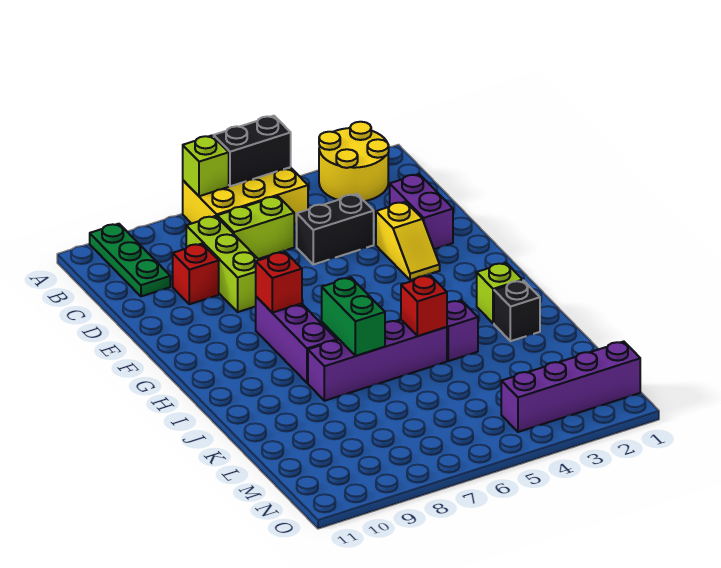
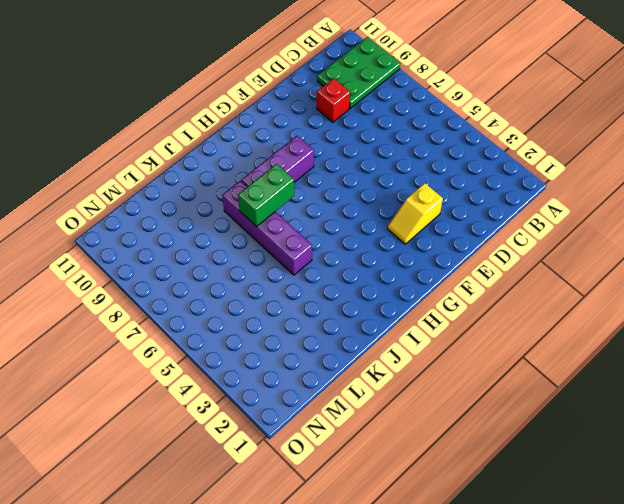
green 2x3 plate [317,37,400,108] -> green 1x3 plate [90,224,170,296]
none -> yellow 2x2 round brick [319,122,389,201]
none -> yellow 2x3 brick [183,167,308,224]
none -> lime 1x2 brick [217,196,294,259]

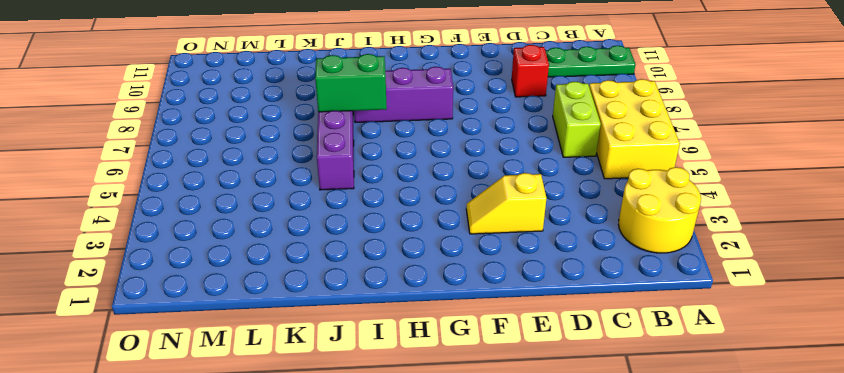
none -> lime 1x3 brick [186,216,259,312]
none -> purple 1x2 brick [390,174,453,249]
none -> black 1x2 brick [297,194,374,265]

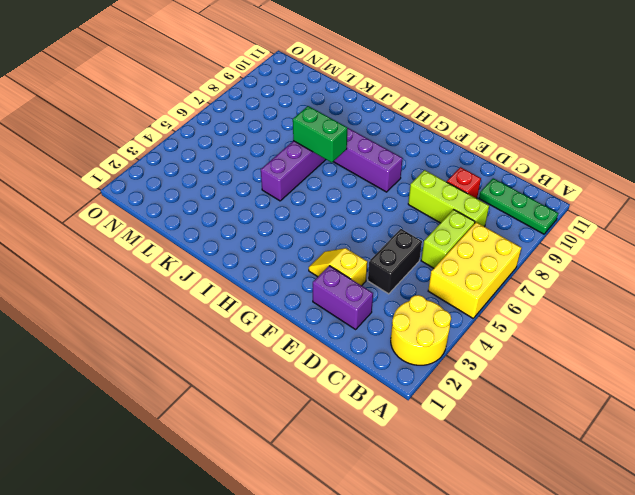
none -> lime 1x1 brick [477,263,523,323]
none -> black 1x1 brick [494,280,540,341]
none -> purple 1x1 brick [447,300,478,361]

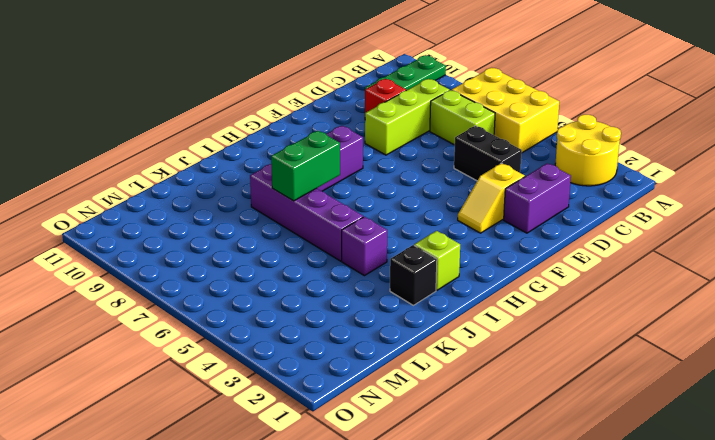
none -> purple 1x4 brick [501,342,640,432]
none -> black 1x2 brick [214,116,291,186]
none -> lime 1x1 brick [183,136,229,196]

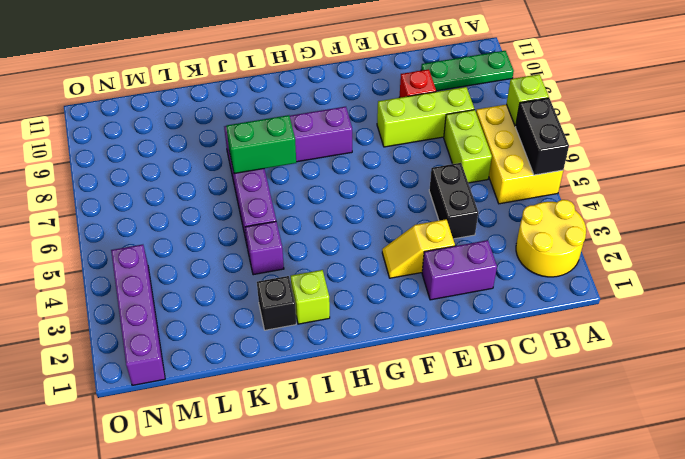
none -> red 1x1 brick [256,252,302,313]
none -> red 1x1 brick [401,275,447,336]

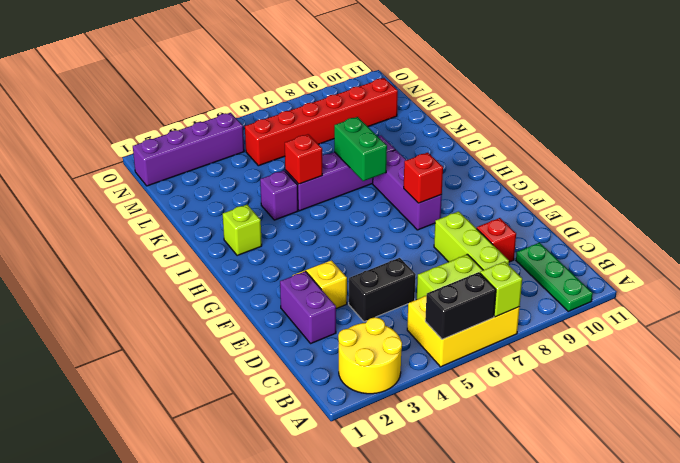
red 1x6 brick [245,78,398,166] -> none
none -> black 1x1 brick [494,280,540,341]

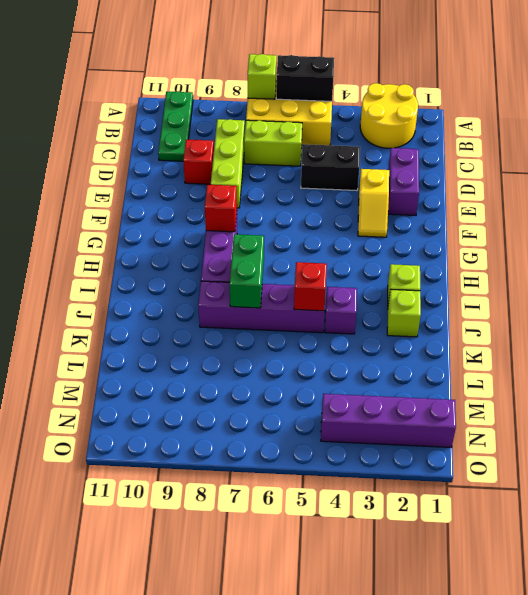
lime 1x1 brick [387,289,421,337] -> black 1x1 brick [494,280,540,341]

